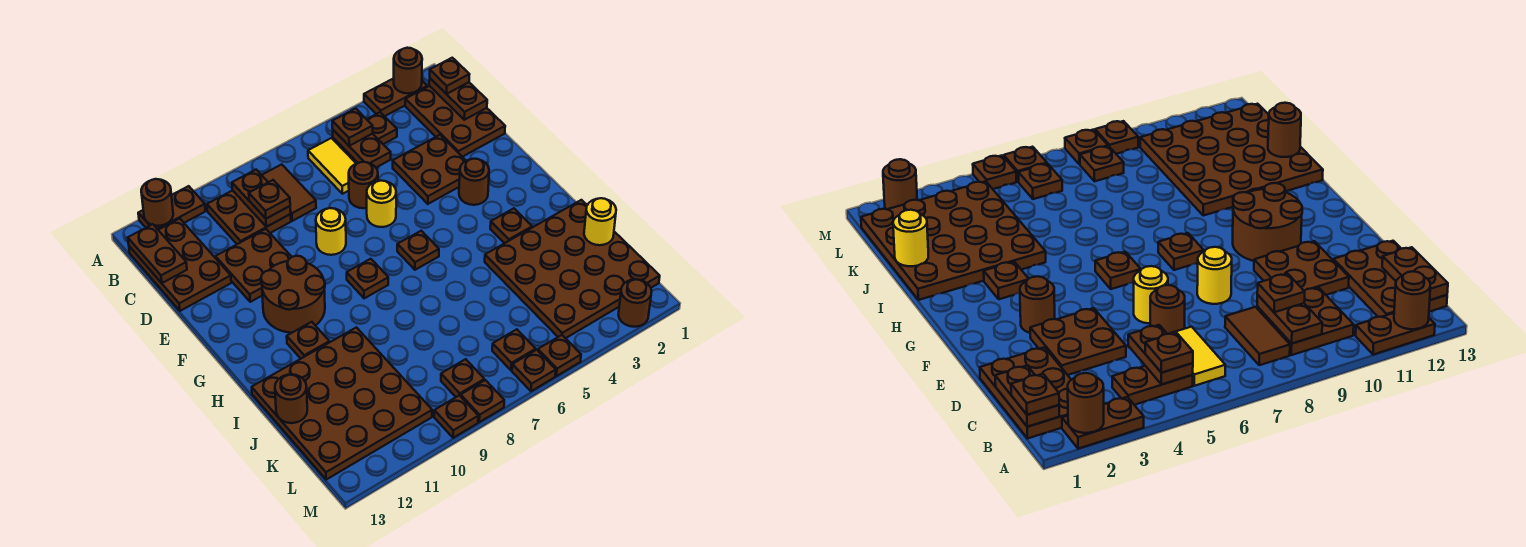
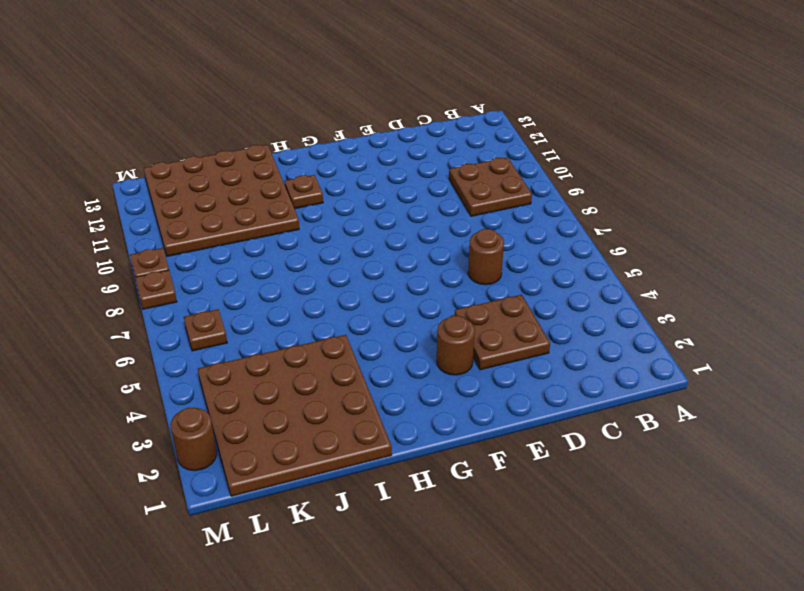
none -> brown 1x2 plate [364,78,427,116]
none -> brown 1x2 plate [138,186,205,230]
none -> brown 2x3 plate [405,86,505,157]
none -> brown 1x2 plate [333,112,397,160]

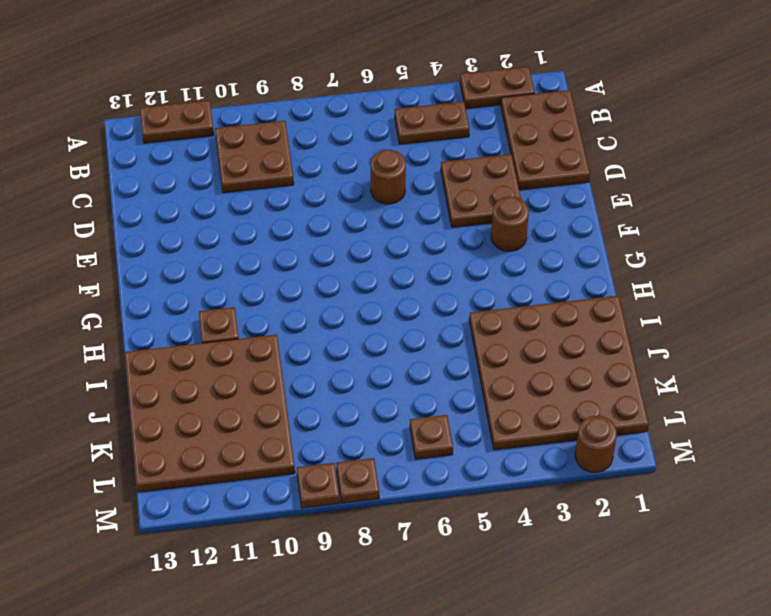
none -> yellow 1x2 tile [308,138,356,194]
none -> brown 1x2 tile [262,164,316,221]
none -> brown 2x3 plate [129,219,231,311]
none -> brown 2x2 plate [215,229,291,302]

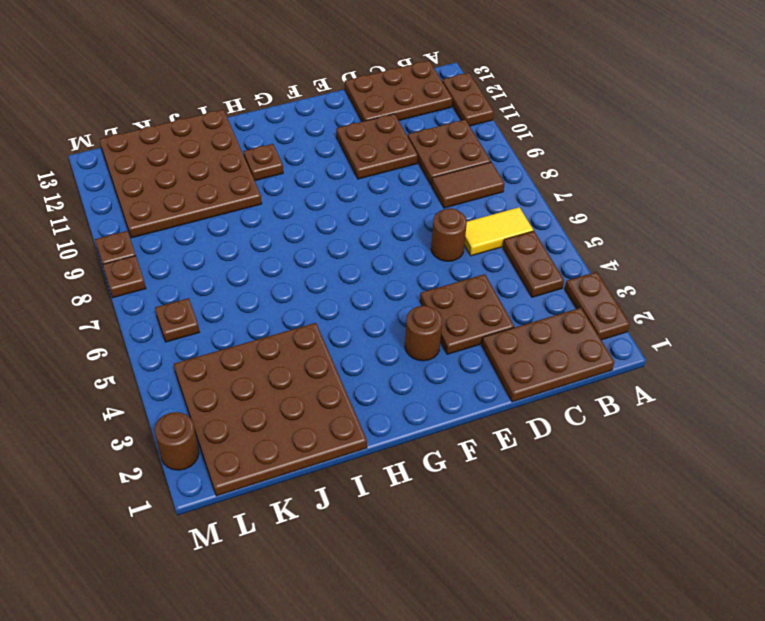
none -> yellow 1x1 round brick [367,181,396,227]
none -> yellow 1x1 round brick [316,208,346,255]
none -> brown 2x2 round brick [261,256,325,333]
none -> brown 1x1 plate [397,231,439,270]

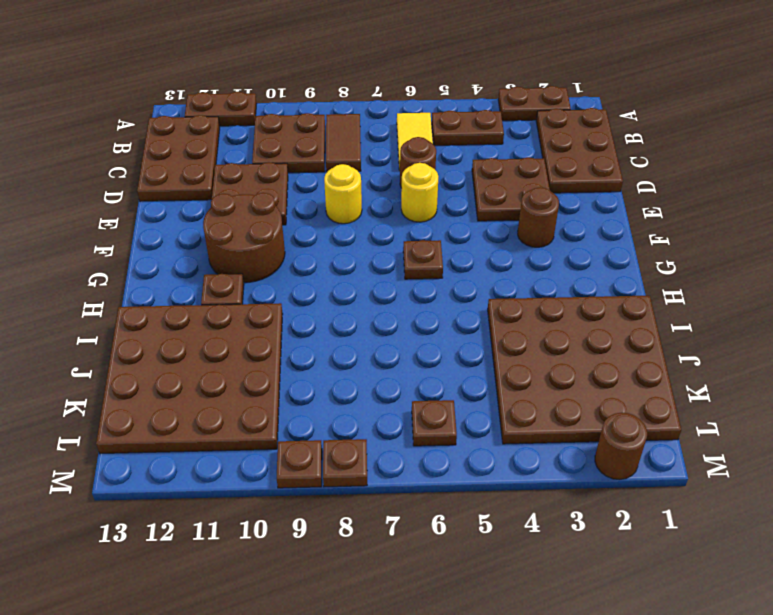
none -> brown 1x1 plate [347,259,388,298]
none -> brown 1x1 plate [490,208,532,243]
none -> brown 1x1 plate [441,359,484,397]
none -> brown 1x1 plate [538,335,581,376]

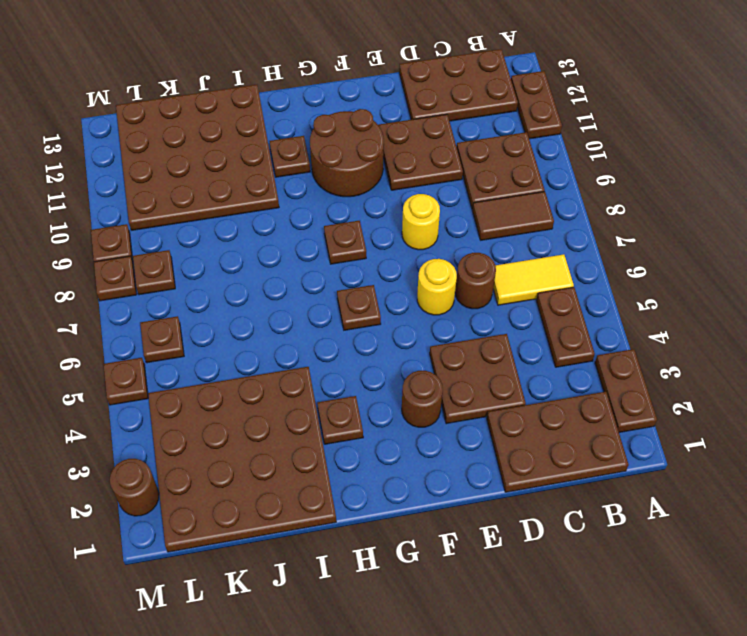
none -> brown 1x1 plate [512,350,556,391]
none -> brown 1x1 round brick [394,48,422,93]
none -> brown 1x1 round brick [141,179,173,226]
none -> brown 1x2 plate [429,78,487,120]

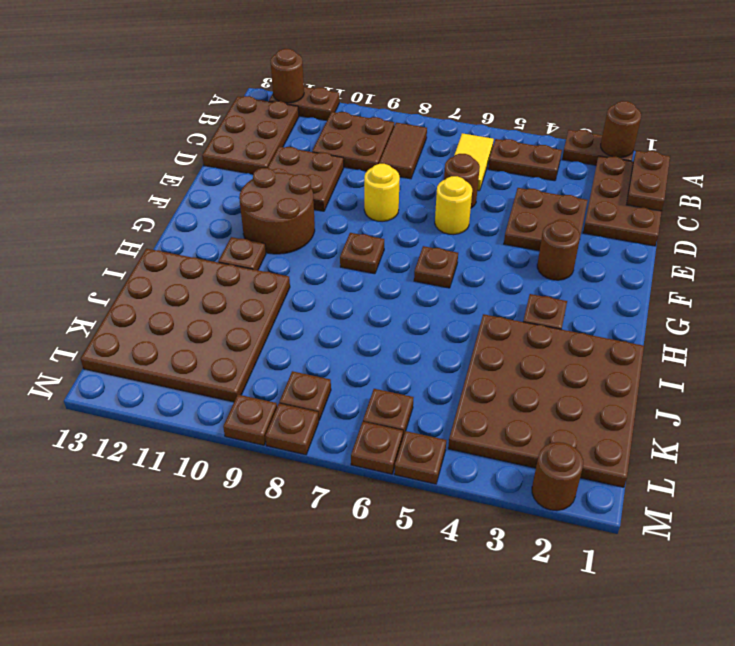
none -> brown 1x2 plate [333,130,391,167]
none -> brown 1x2 plate [232,170,291,227]
none -> brown 1x2 plate [128,224,187,283]
none -> yellow 1x1 round brick [584,198,616,245]

